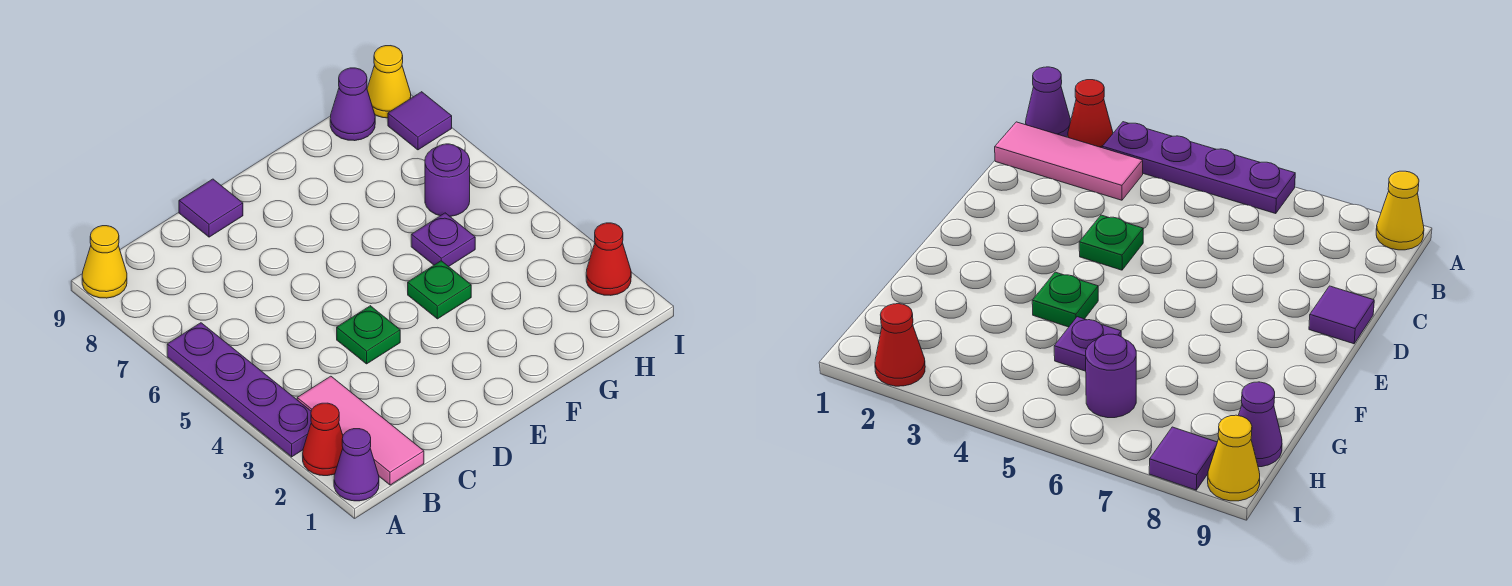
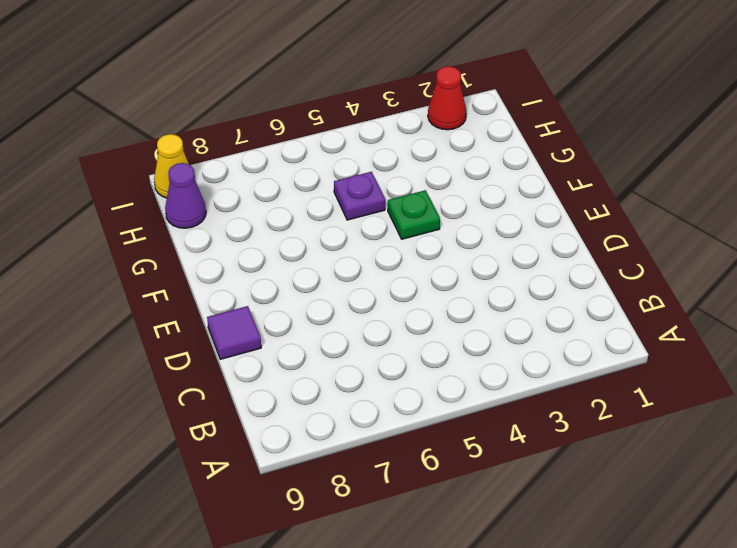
none -> purple 1x1 cone [334,429,379,501]
none -> red 1x1 cone [303,403,343,476]
none -> purple 1x4 plate [167,323,311,457]

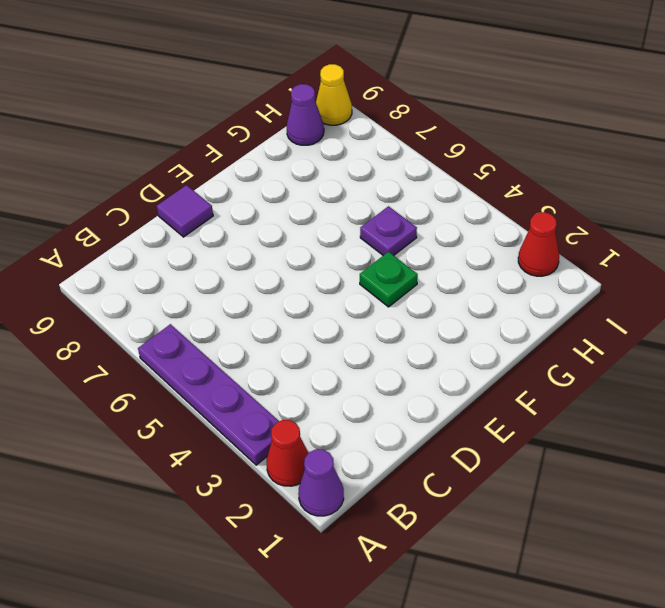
none -> yellow 1x1 cone [82,226,127,298]
none -> pink 1x3 tile [297,376,424,485]
none -> green 1x1 plate [337,306,400,364]

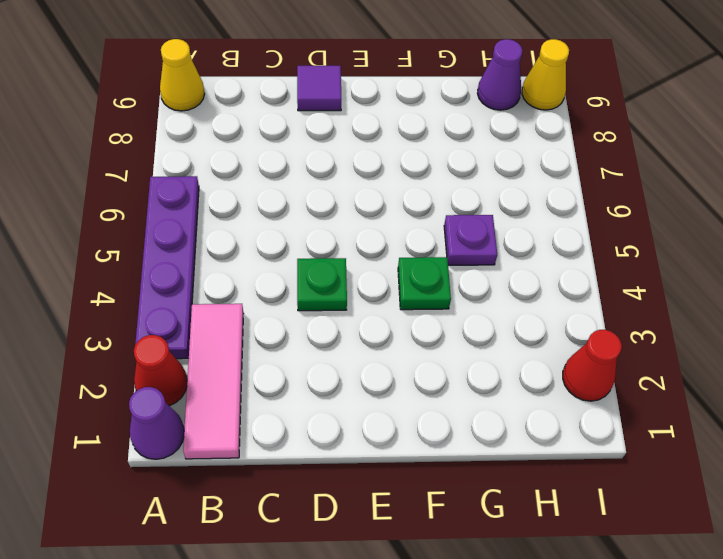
none -> purple 1x1 round brick [425,144,470,216]
none -> purple 1x1 tile [388,92,452,150]

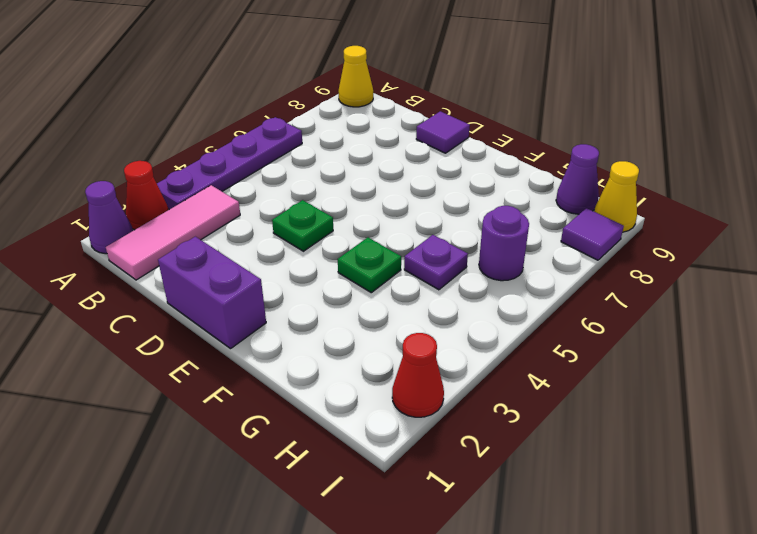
purple 1x2 brick [158,237,266,349] -> none

